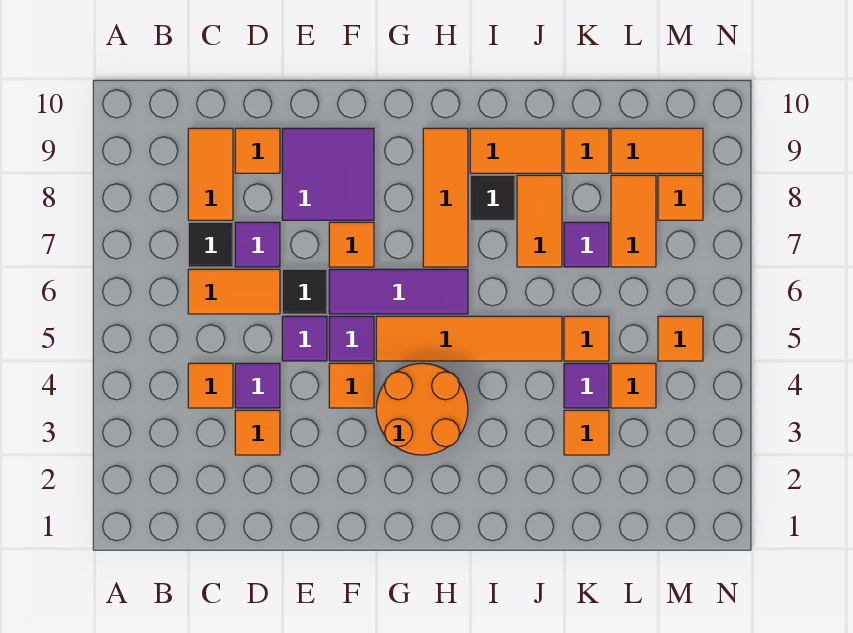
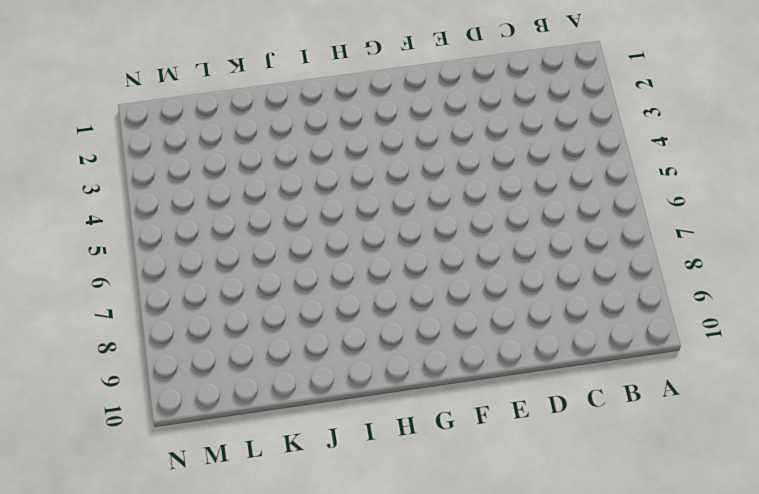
none -> orange 1x1 tile [188,363,233,408]
none -> orange 1x2 tile [188,269,280,314]
none -> black 1x1 tile [188,222,233,267]
none -> orange 1x2 tile [188,128,233,220]

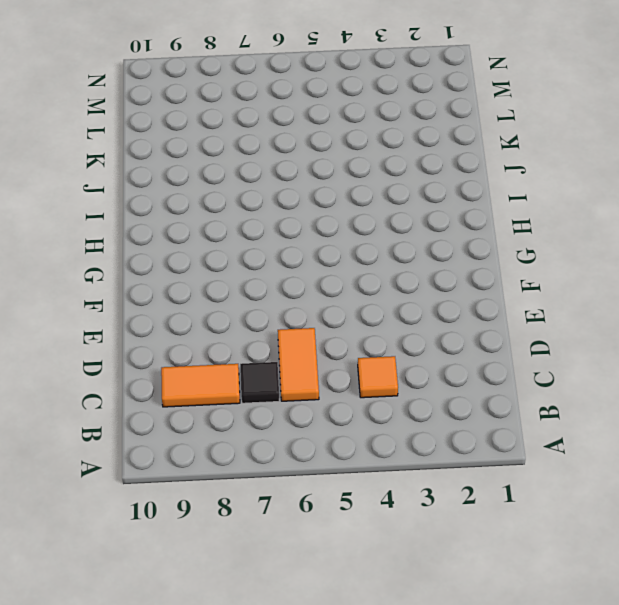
none -> orange 1x1 tile [235,410,280,455]
none -> purple 1x1 tile [235,363,280,408]
none -> purple 1x1 tile [235,222,280,267]
none -> orange 1x1 tile [235,128,280,173]

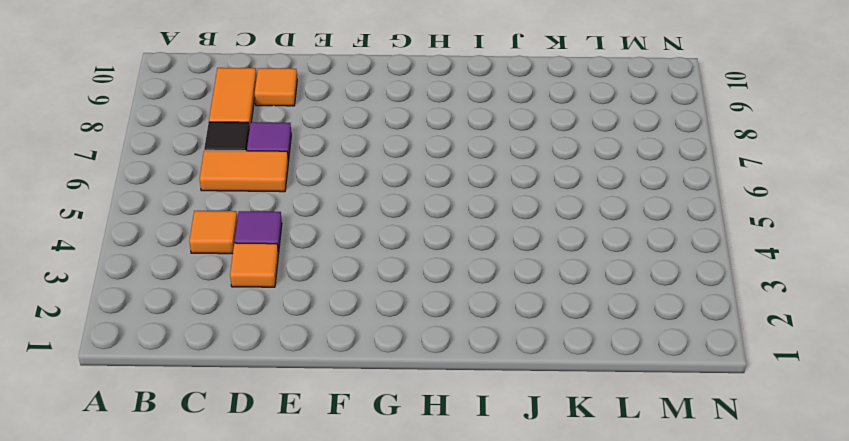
none -> purple 1x1 tile [282,316,327,361]
none -> black 1x1 tile [282,269,327,314]
none -> purple 2x2 tile [282,128,374,220]
none -> orange 1x1 tile [329,363,374,408]

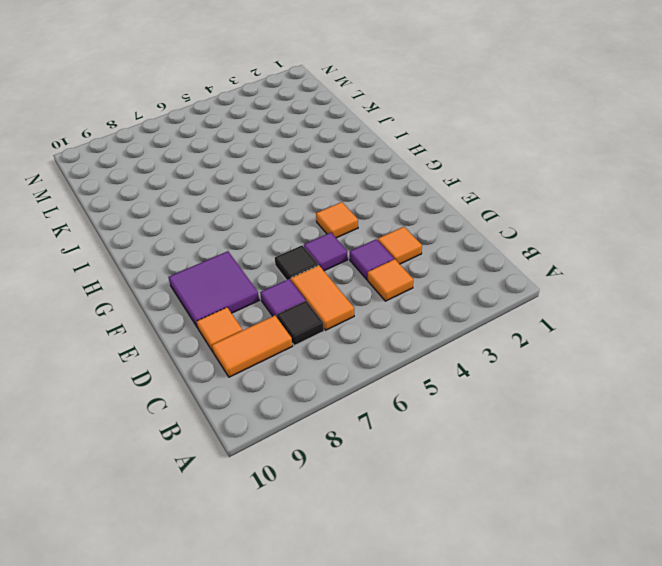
none -> purple 1x1 tile [329,316,374,361]
none -> purple 1x3 tile [329,269,468,314]
none -> orange 1x1 tile [329,222,374,267]
none -> orange 2x2 round brick [376,363,468,455]

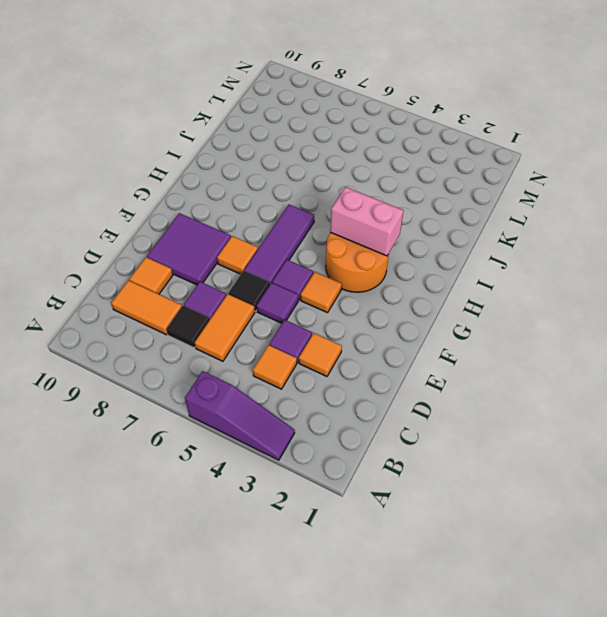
purple 1x3 slope [185,371,295,460] -> none
pink 1x2 brick [330,187,403,256] -> none
none -> orange 1x4 tile [376,316,562,361]
none -> orange 1x3 tile [423,128,468,267]
none -> black 1x1 tile [470,175,515,220]
none -> orange 1x2 tile [470,128,562,173]

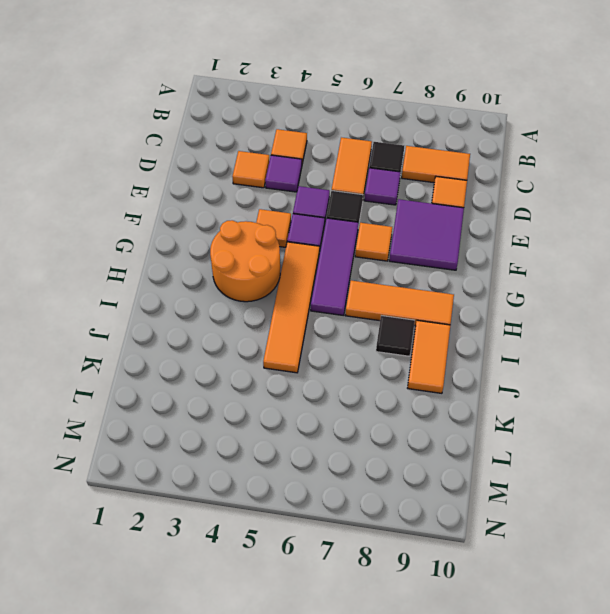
none -> orange 1x2 tile [517,175,562,267]
none -> orange 1x1 tile [564,410,609,455]
none -> purple 1x1 tile [564,363,609,408]
none -> orange 1x1 tile [564,316,609,361]

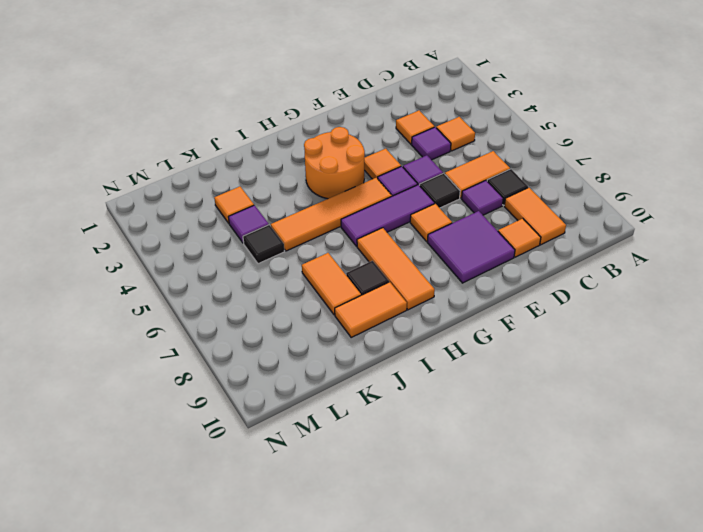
black 1x1 tile [243,225,285,264] -> orange 1x1 tile [564,316,609,361]
none -> purple 1x1 tile [564,222,609,267]
none -> orange 1x1 tile [564,128,609,173]
none -> orange 1x1 tile [611,363,656,408]
none -> orange 1x2 tile [611,175,656,267]

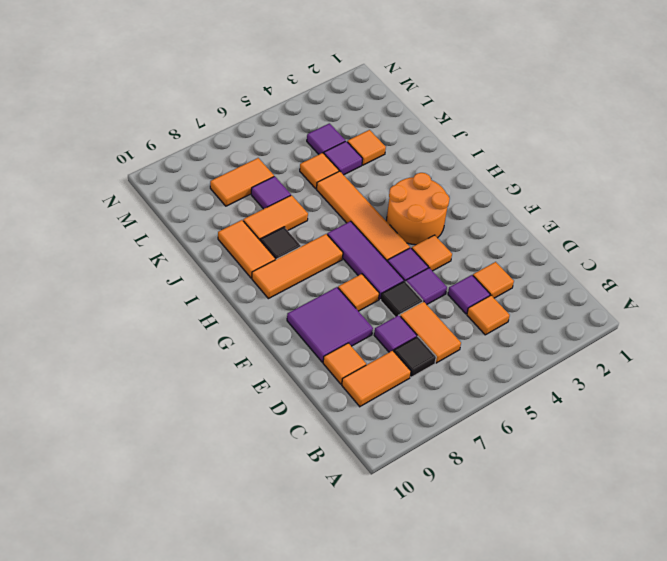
purple 1x1 tile [307,123,345,154] -> orange 1x1 tile [611,363,656,408]
none -> orange 1x1 tile [564,128,609,173]
none -> orange 1x2 tile [611,128,703,173]
none -> orange 1x1 tile [658,316,703,361]
none -> orange 1x1 tile [658,175,703,220]

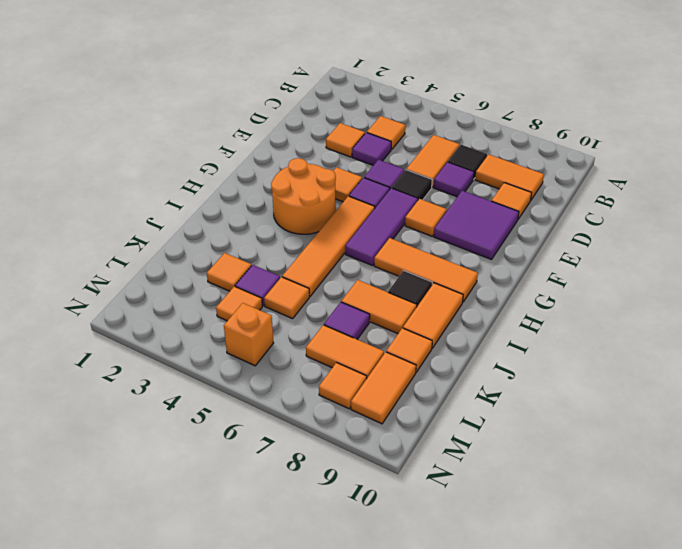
orange 1x1 brick [224,303,273,366] -> orange 1x1 tile [658,316,703,361]

